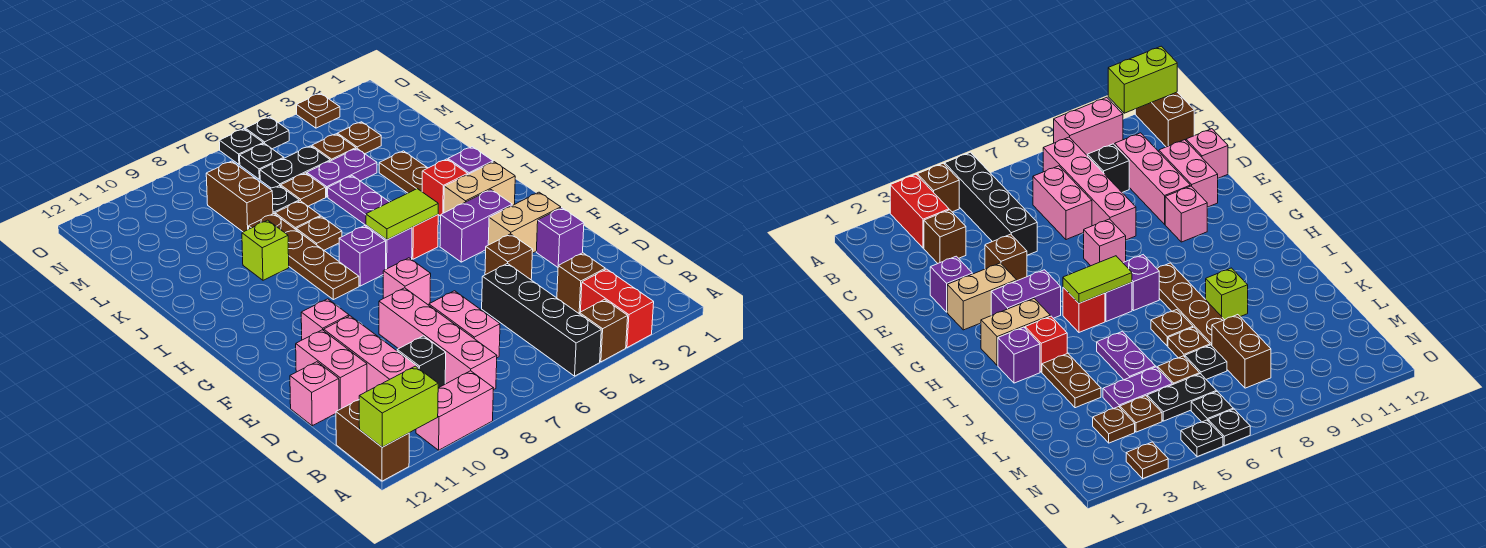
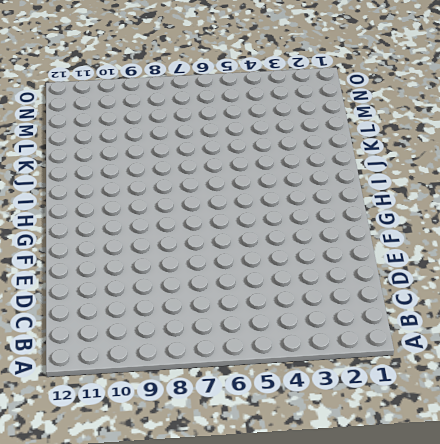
none -> red 1x2 brick [581,269,654,348]
none -> brown 1x1 brick [580,299,628,362]
none -> black 1x4 brick [482,263,601,376]
none -> pink 1x2 brick [416,371,493,450]

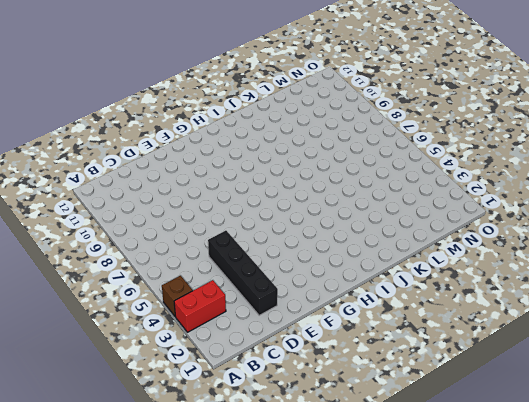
black 1x4 brick [208,231,278,315] -> black 1x4 brick turned to [482,263,601,376]
none -> pink 1x2 brick [416,371,493,450]
none -> brown 1x2 brick [336,400,409,481]
none -> pink 1x4 brick [379,288,497,390]
none -> brown 1x1 brick [557,253,605,314]

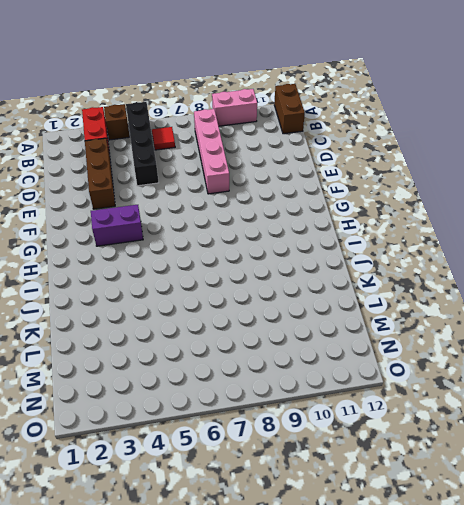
red 1x1 tile [152,127,175,150] -> none
brown 1x3 brick [85,138,115,209] -> brown 1x1 brick [557,253,605,314]
none -> pink 1x2 brick [429,291,500,358]
none -> black 1x1 brick [397,336,446,388]
none -> pink 1x3 brick [324,316,418,391]
none -> pink 1x2 brick [296,330,367,410]

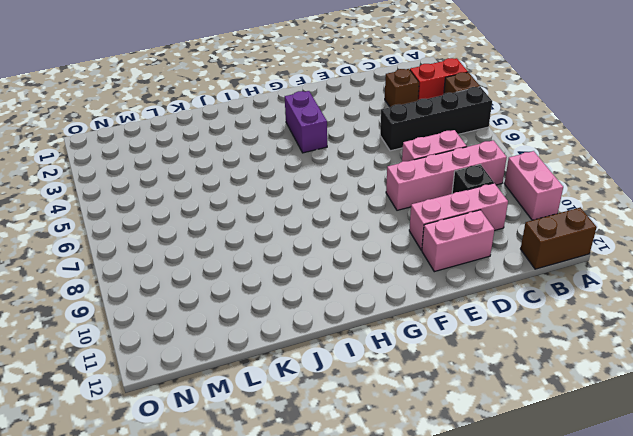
none -> pink 1x1 brick [290,362,339,426]
none -> purple 1x1 brick [536,208,584,267]
none -> brown 1x1 brick [485,234,533,280]
none -> tan 1x2 brick [488,192,561,253]

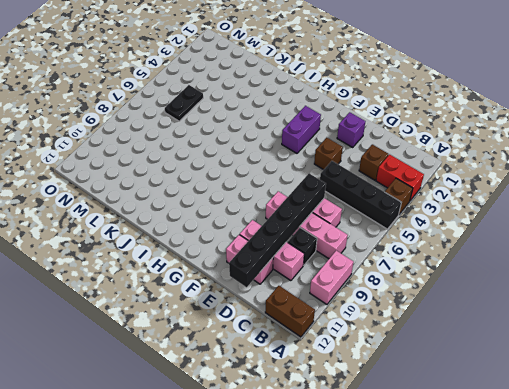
black 1x6 brick [229,174,326,287] -> none
none -> pink 1x1 brick [290,362,339,426]
none -> tan 1x2 brick [488,192,561,253]
none -> pink 1x1 brick [383,258,431,305]
none -> pink 1x1 brick [301,299,349,340]

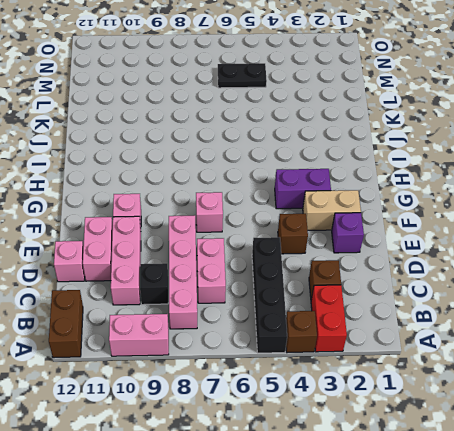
none -> tan 1x2 brick [444,162,515,213]
none -> red 1x1 brick [412,215,438,259]
none -> purple 1x1 brick [366,225,412,269]
none -> purple 1x1 brick [339,226,386,286]

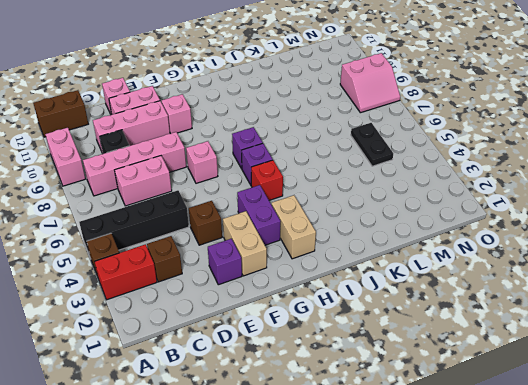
pink 2x2 slope [340,53,400,113] -> none
none -> brown 1x4 plate [249,214,359,300]
none -> purple 1x1 brick [448,147,493,174]
none -> red 1x1 brick [422,159,468,216]
none -> brown 1x2 plate [379,151,427,193]

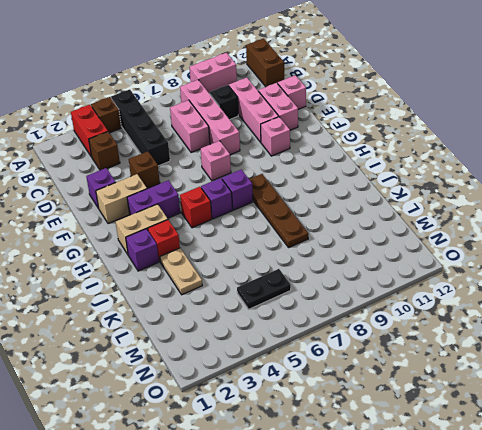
tan 1x2 plate [160,248,202,295] -> brown 1x2 plate [379,151,427,193]
none -> purple 1x2 plate [328,176,389,225]
none -> brown 1x1 plate [296,216,342,250]
none -> lime 1x1 brick [242,220,289,280]
none -> brown 1x1 plate [275,201,320,229]

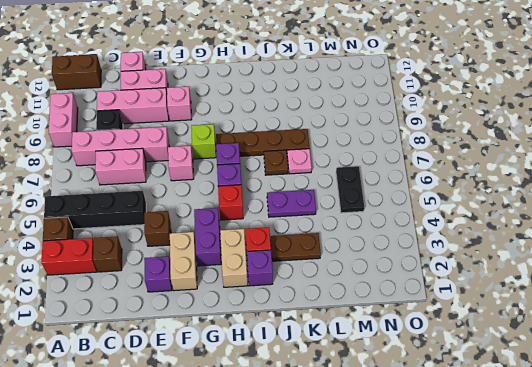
lime 1x1 brick [191,124,216,159] -> lime 1x1 brick moved to [242,220,289,280]
pink 1x1 plate [287,149,312,174] -> brown 1x1 plate [275,201,320,229]
none -> purple 1x2 plate [307,149,377,197]
none -> brown 1x1 plate [281,173,326,206]
none -> black 1x1 plate [270,185,299,214]
none -> brown 1x2 brick [206,161,273,232]

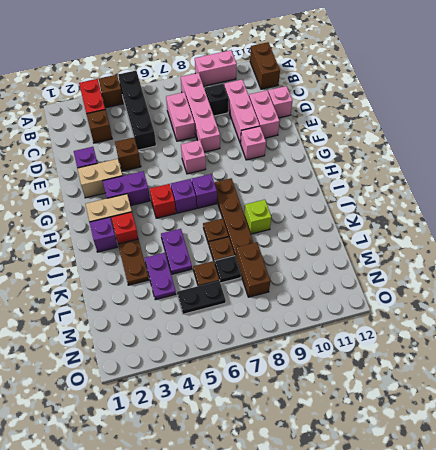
purple 1x2 plate [145,253,176,300] -> purple 1x2 plate turned to [307,149,377,197]
none -> brown 1x1 plate [337,122,381,154]
none -> brown 1x1 plate [312,134,356,161]
none -> black 1x1 plate [240,143,284,179]
none -> brown 1x1 plate [297,93,340,128]

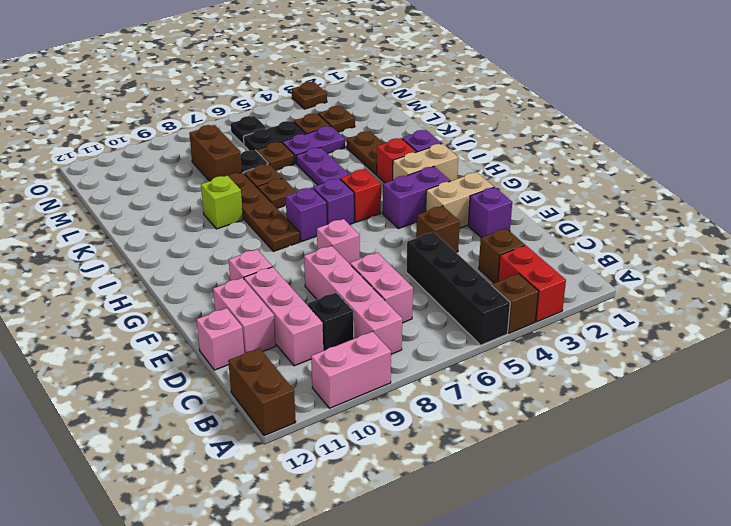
none -> black 1x1 plate [245,117,289,149]
none -> black 1x1 plate [219,129,263,164]
none -> lime 1x2 brick [359,366,438,447]
none -> lime 1x2 tile [366,189,438,240]

